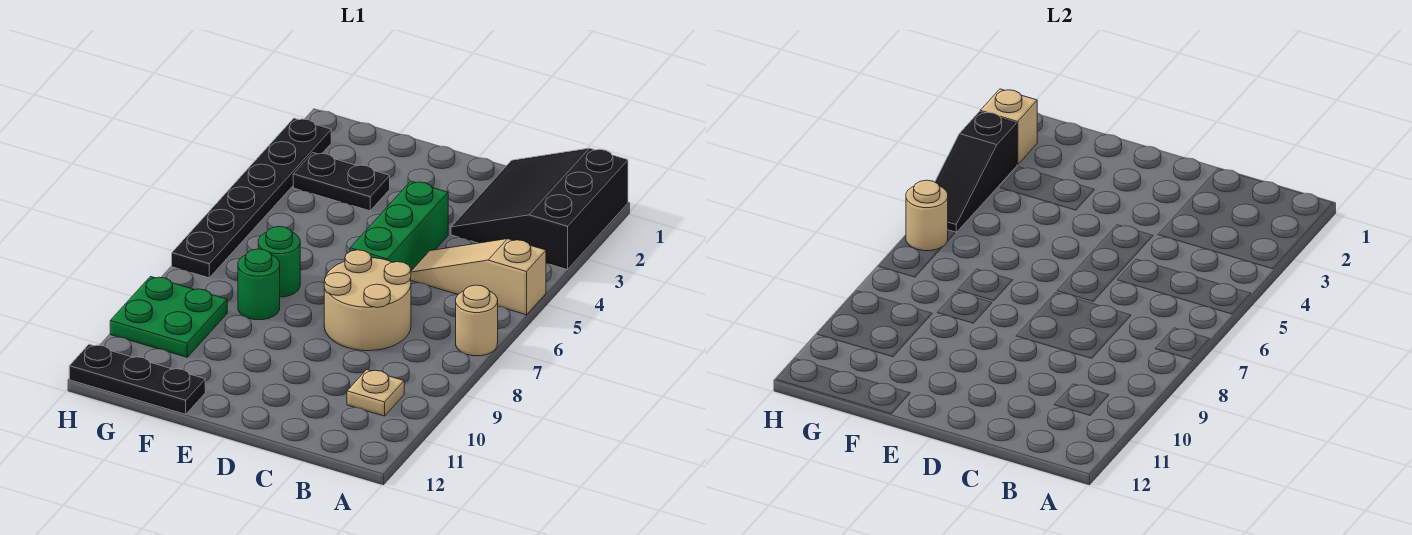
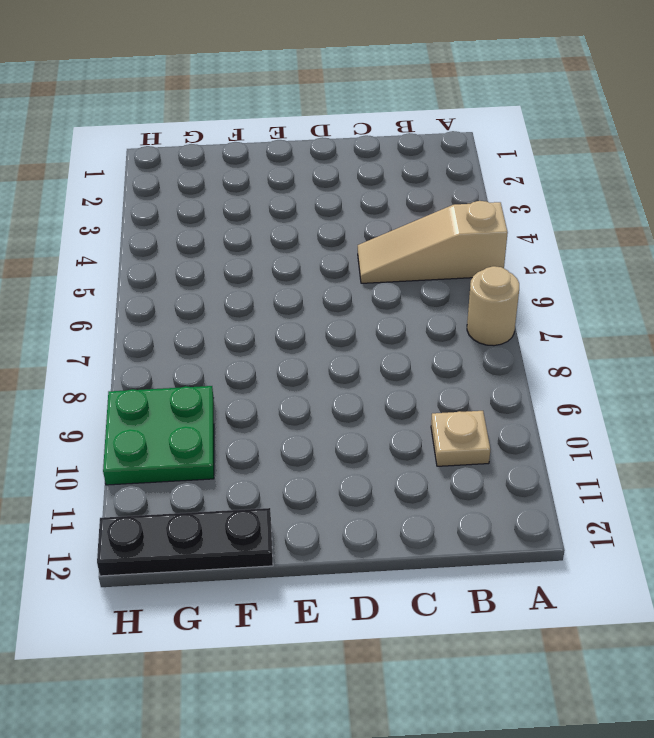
none -> black 3x3 slope [451,148,628,270]
none -> tan 2x2 round brick [324,250,411,351]
none -> green 1x3 brick [350,181,448,271]

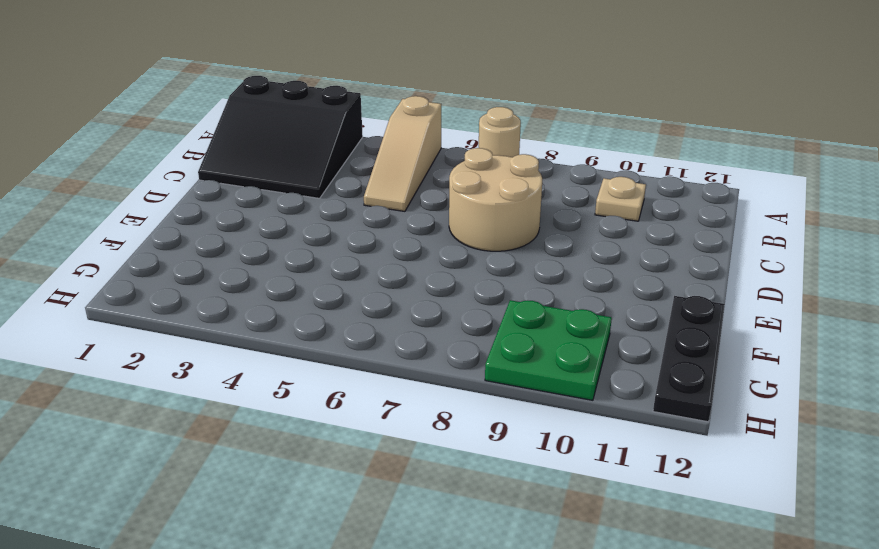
none -> green 1x3 brick [350,181,448,271]
none -> black 1x2 plate [293,153,390,211]
none -> green 1x1 round brick [258,226,300,297]

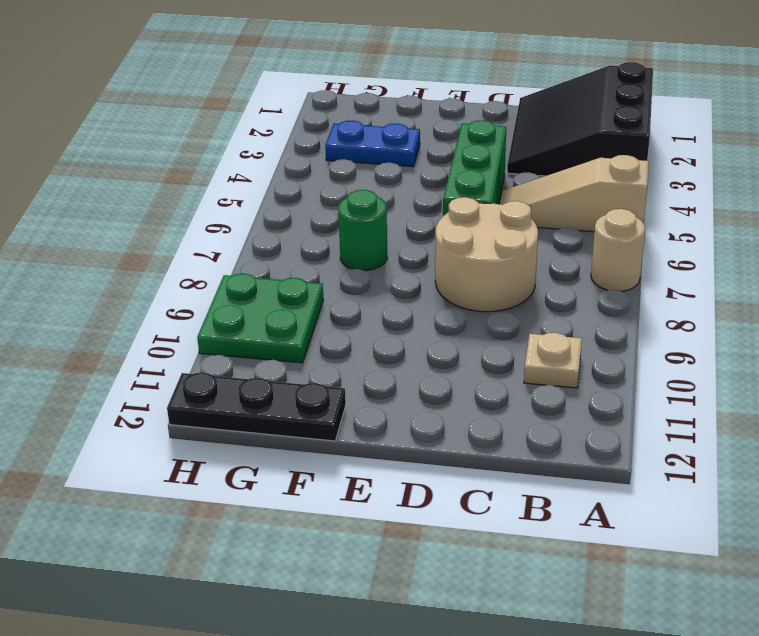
blue 1x2 plate [325,120,420,167] -> black 1x2 plate [293,153,390,211]
none -> green 1x1 round brick [238,249,280,320]
none -> black 1x6 plate [172,118,331,278]
none -> tan 1x1 brick [980,89,1037,165]

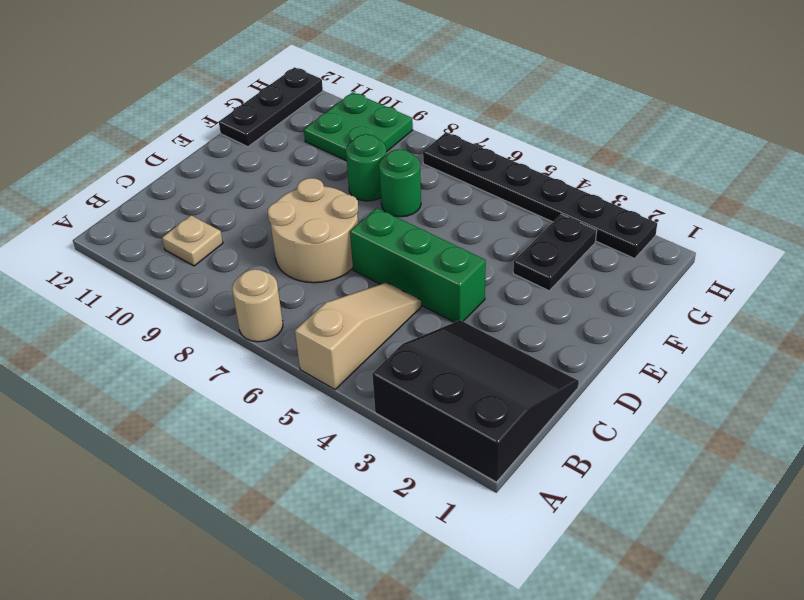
none -> tan 1x1 brick [980,89,1037,165]
none -> black 1x3 slope [935,112,1017,232]
none -> tan 1x1 round brick [906,180,948,251]

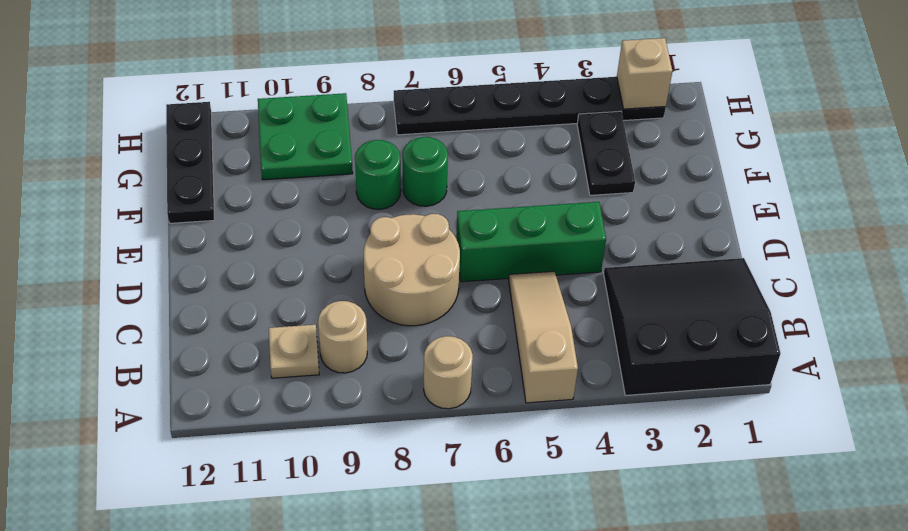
tan 1x1 round brick [318,301,367,373] -> tan 1x1 round brick moved to [906,180,948,251]
none -> black 1x3 slope [935,112,1017,232]

